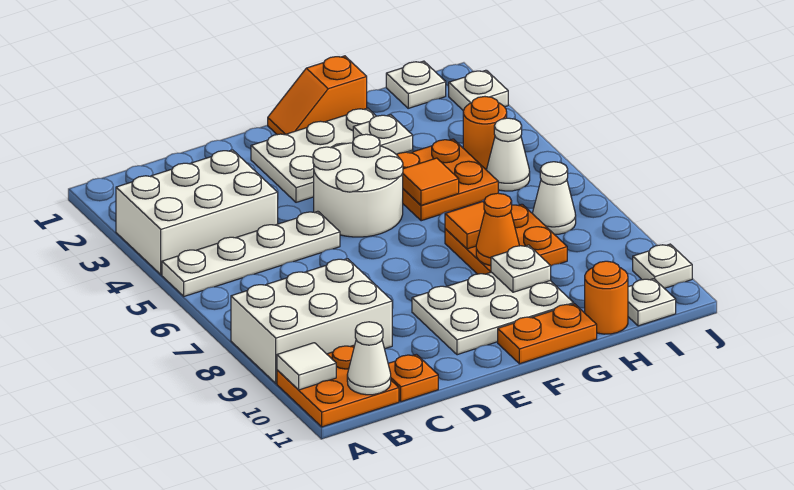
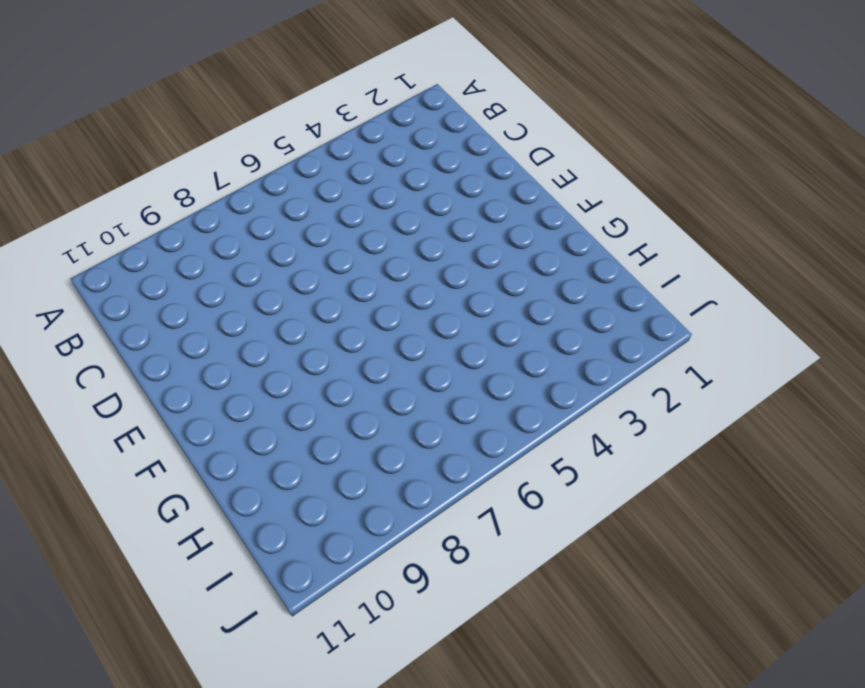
none -> white 2x3 brick [116,150,278,275]
none -> white 1x4 plate [162,211,340,296]
none -> white 2x3 brick [231,259,392,383]

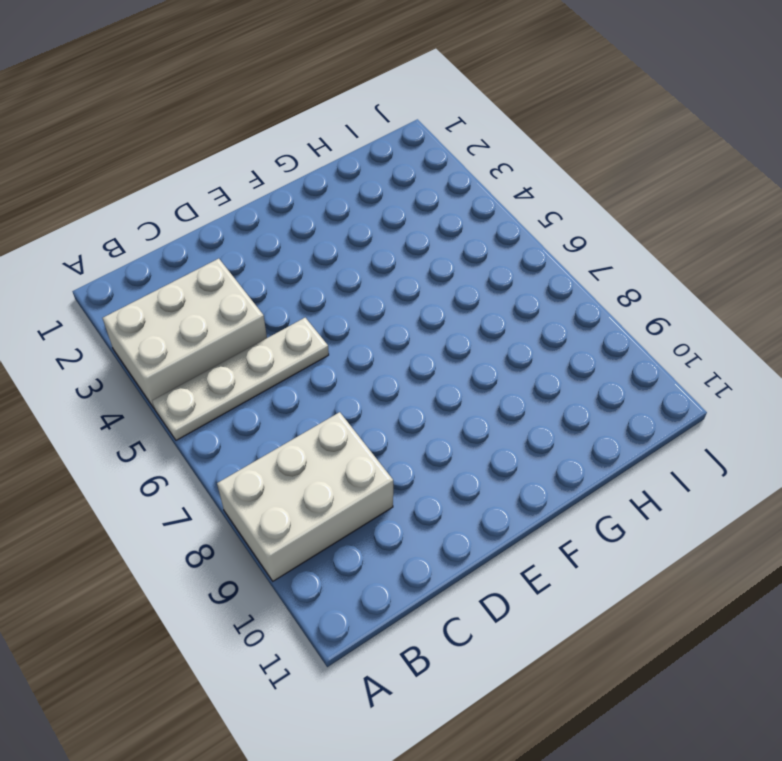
none -> orange 2x2 plate [277,345,399,427]
none -> orange 1x1 plate [388,354,438,402]
none -> white 2x3 plate [251,108,413,202]

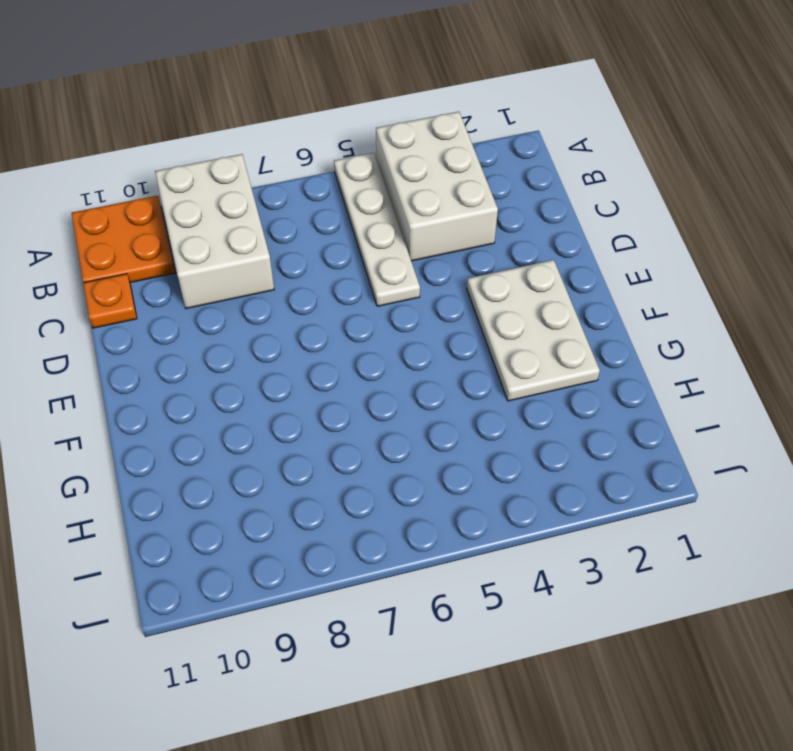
none -> white 2x2 round brick [313,134,403,237]
none -> white 2x3 plate [412,272,574,355]
none -> orange 1x2 slope [268,56,367,135]

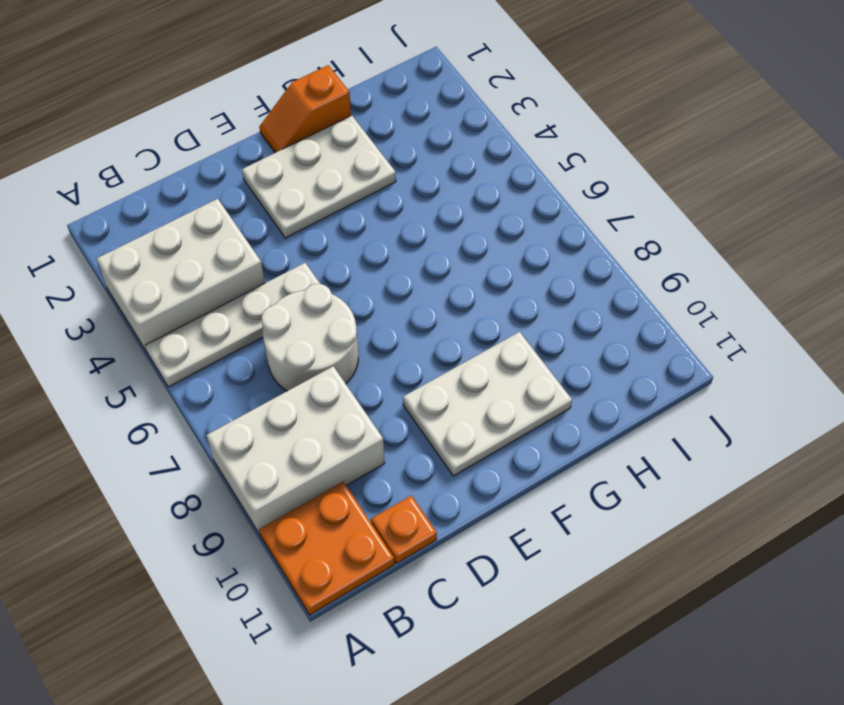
white 2x2 round brick [262,284,358,391] -> white 2x2 round brick moved to [313,134,403,237]
none -> orange 1x2 plate [498,304,597,364]
none -> orange 2x2 plate [397,139,498,221]
none -> orange 2x2 plate [445,204,567,274]

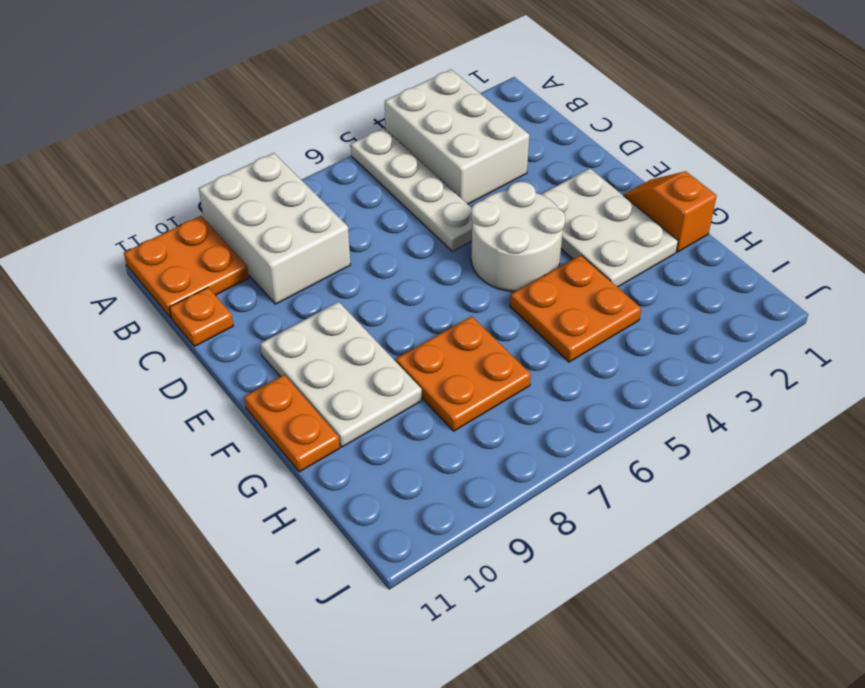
none -> orange 1x1 round brick [585,261,628,334]
none -> white 1x1 plate [386,61,446,108]
none -> orange 1x1 round brick [463,97,507,169]

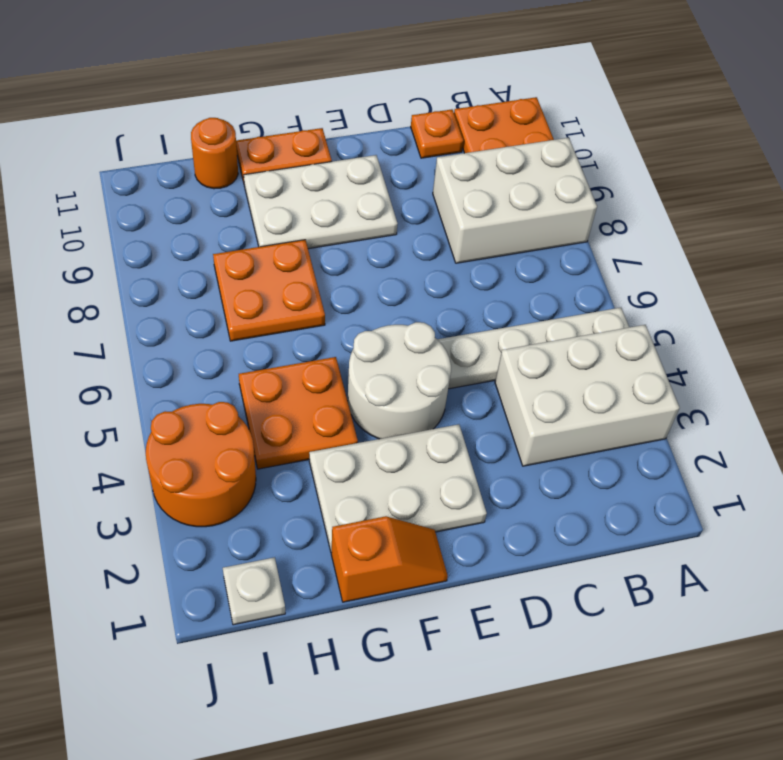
orange 2x2 round brick [146,402,256,527] -> orange 1x1 round brick [463,97,507,169]
none -> white 1x1 cone [486,118,530,191]
none -> white 1x1 cone [532,162,576,235]
none -> white 1x1 plate [628,279,676,326]

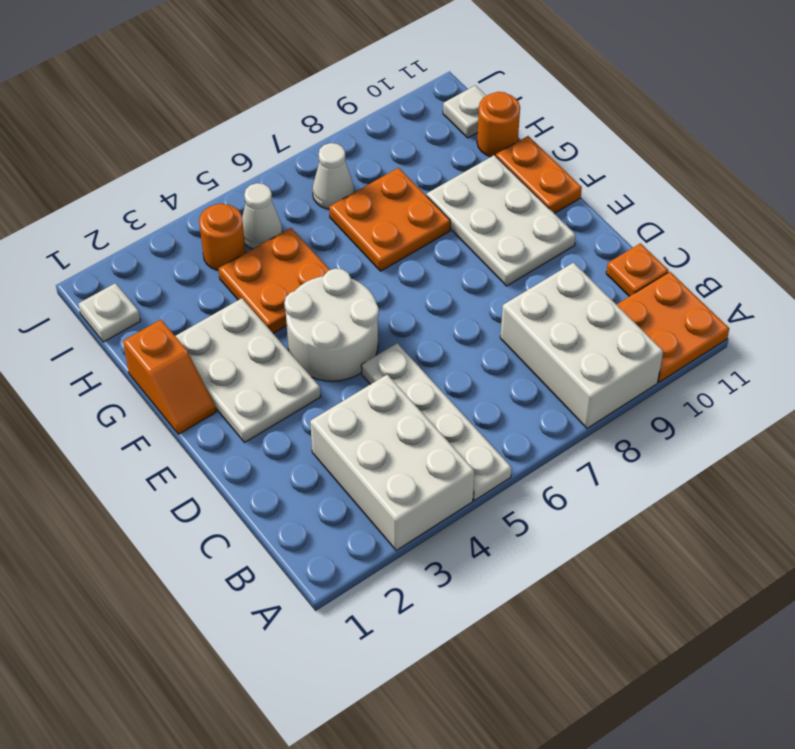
none -> white 1x1 plate [449,70,508,111]
none -> white 1x1 plate [633,244,692,288]
none -> white 1x1 tile [277,343,336,390]

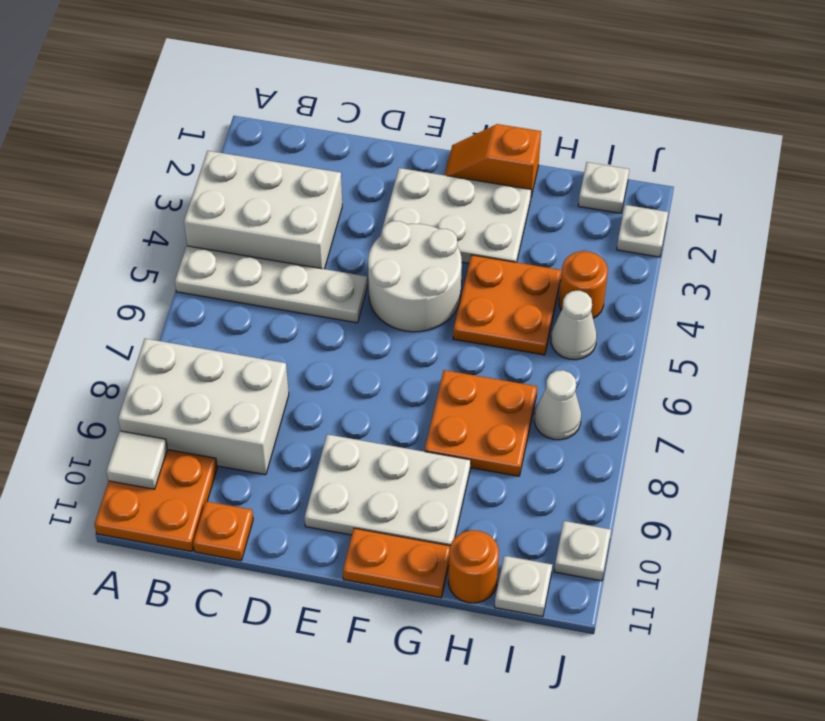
none -> white 1x1 cone [347,322,391,395]
none -> white 1x1 plate [353,115,413,155]
none -> orange 1x1 tile [403,158,459,205]

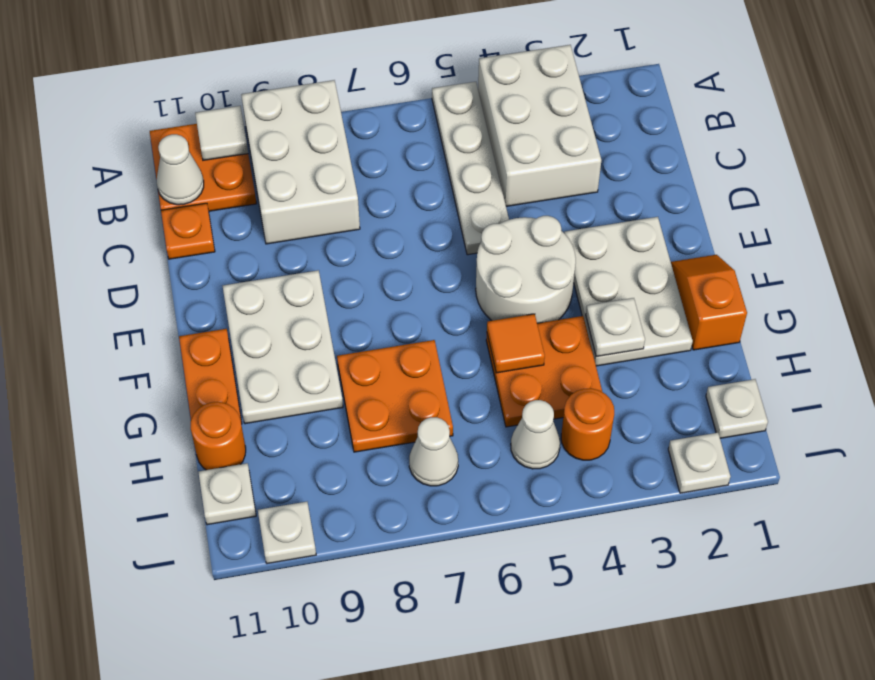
none -> orange 1x1 tile [445,202,485,249]
none -> orange 1x1 cone [476,193,519,266]
none -> white 1x1 plate [491,245,551,292]

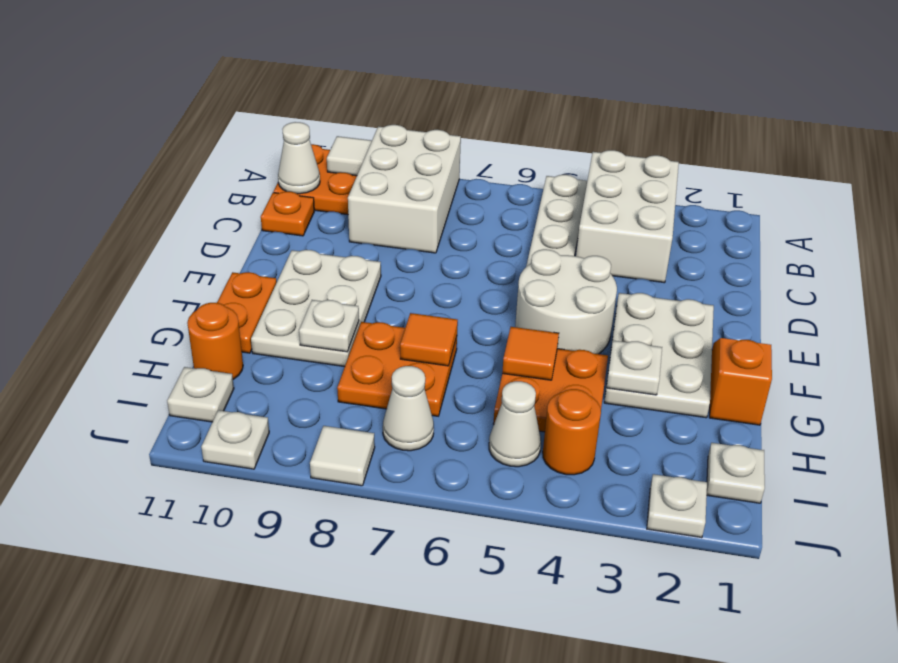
white 1x1 tile [310,426,375,486] -> none
none -> orange 1x1 cone [476,193,519,266]

